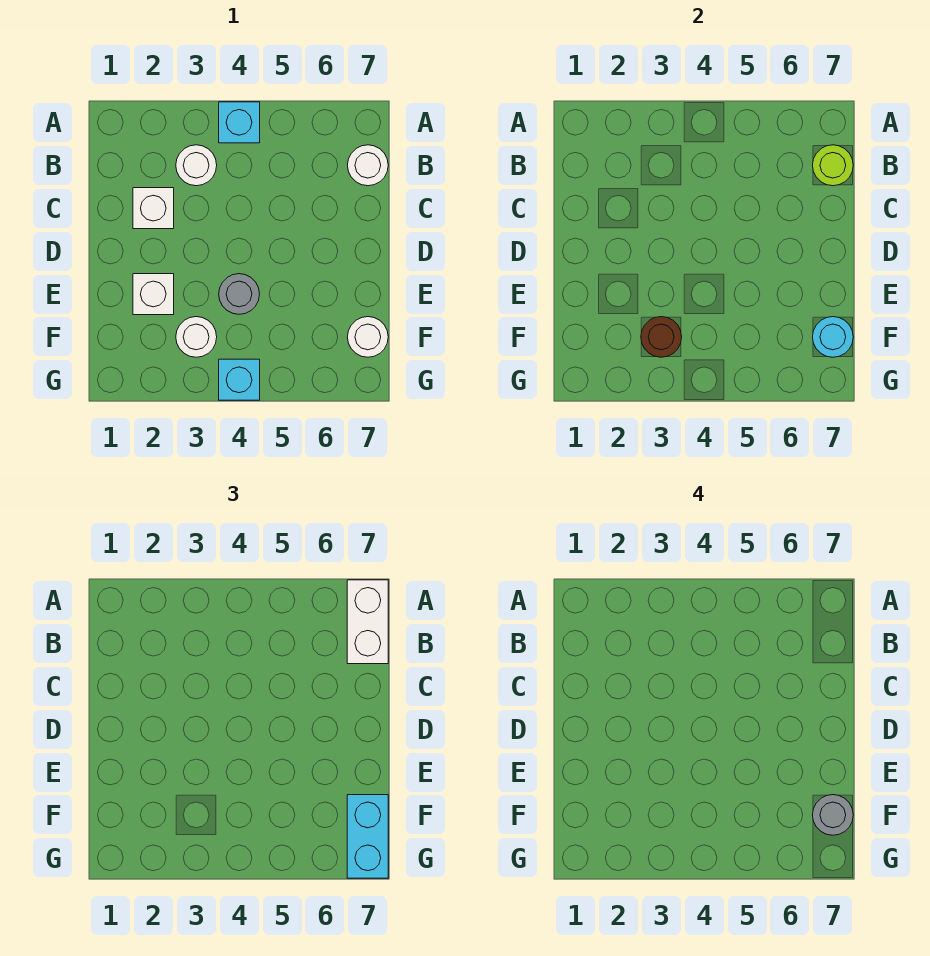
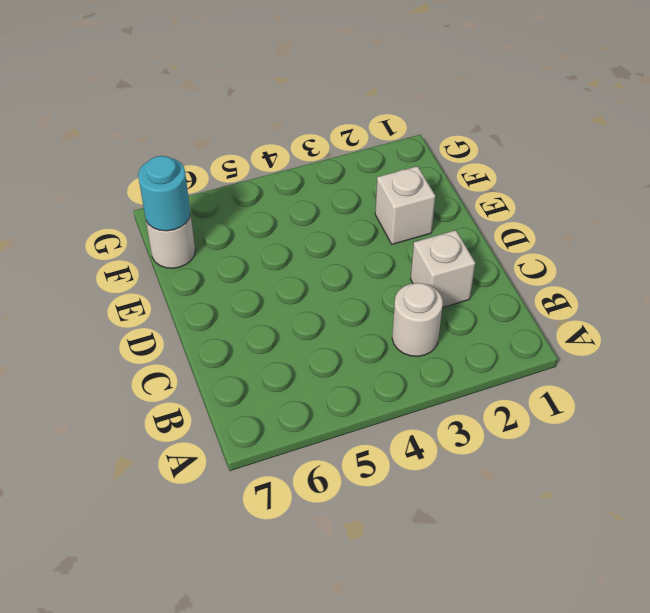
none -> cyan 1x1 brick [219,102,260,143]
none -> white 1x1 round brick [347,145,388,186]
none -> grey 1x1 round brick [219,274,260,314]

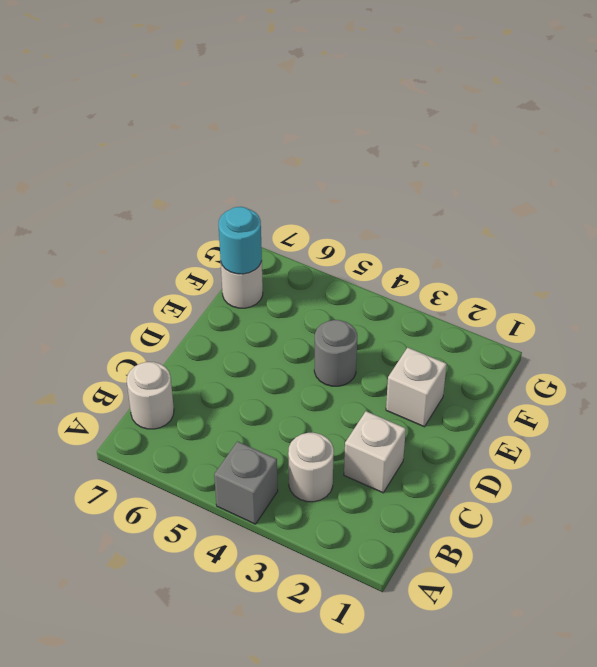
grey 1x1 brick [214,442,278,524] -> cyan 1x1 brick [219,102,260,143]
none -> white 1x1 round brick [176,317,217,357]
none -> cyan 1x1 brick [219,359,260,400]
none -> lime 1x1 round brick [812,145,853,186]

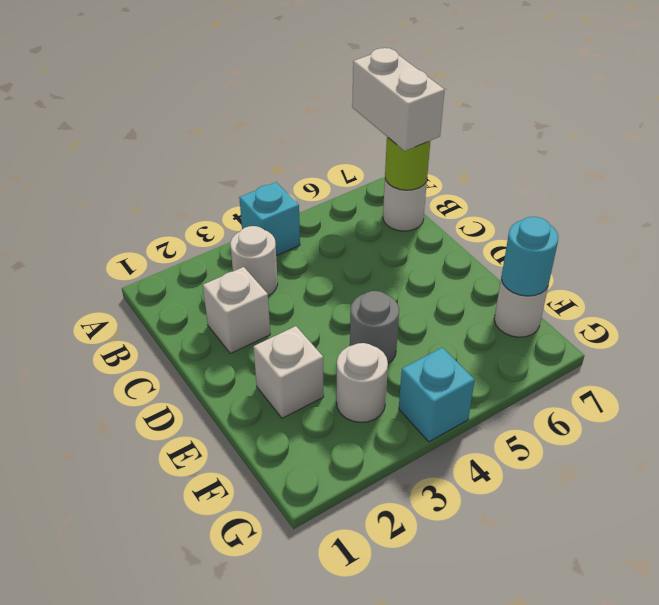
none -> brown 1x1 round brick [641,317,682,357]
none -> cyan 1x2 brick [347,795,388,878]
none -> grey 1x1 round brick [813,795,853,835]

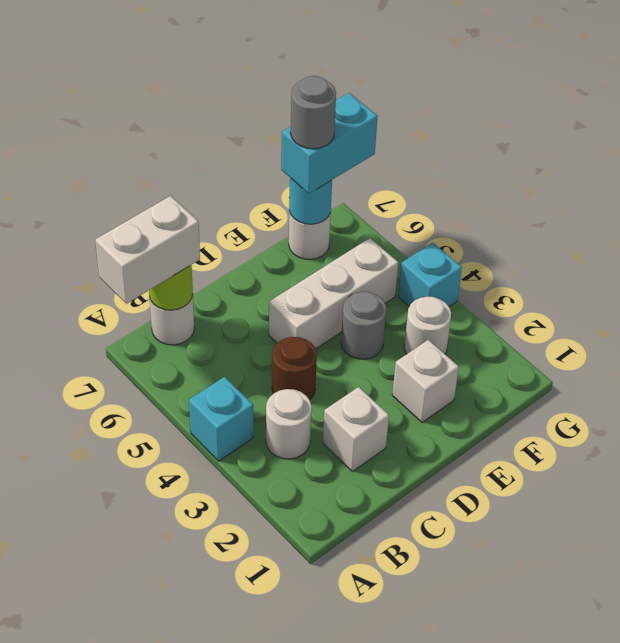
brown 1x1 round brick [272,337,317,400] -> brown 1x1 round brick moved to [641,317,682,357]
white 1x3 brick [269,238,398,349] -> none

